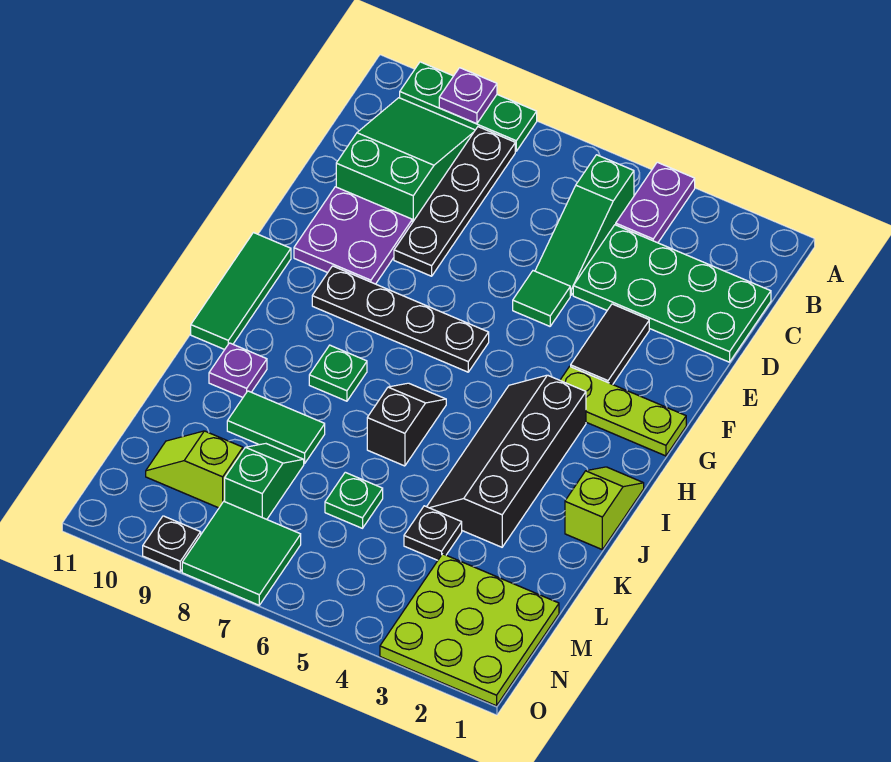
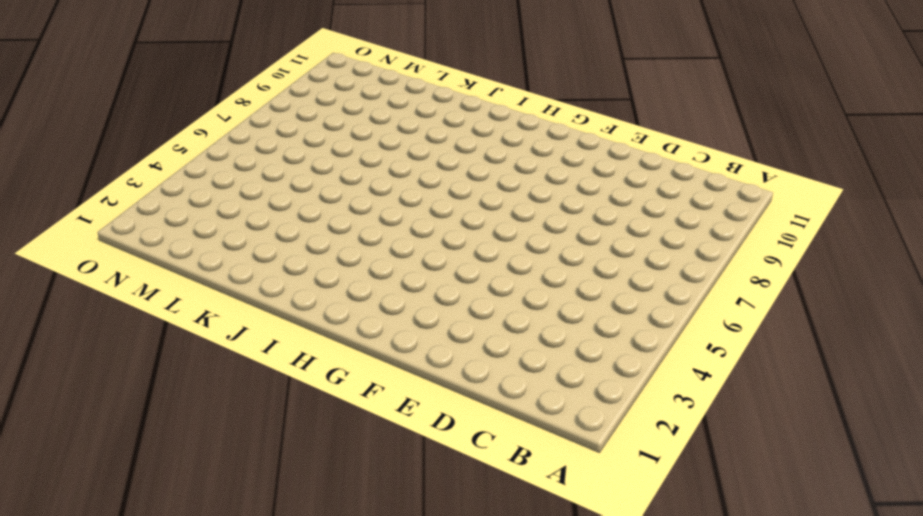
none -> purple 1x2 plate [616,162,695,243]
none -> green 1x3 plate [400,62,537,151]
none -> green 1x3 slope [535,155,634,295]

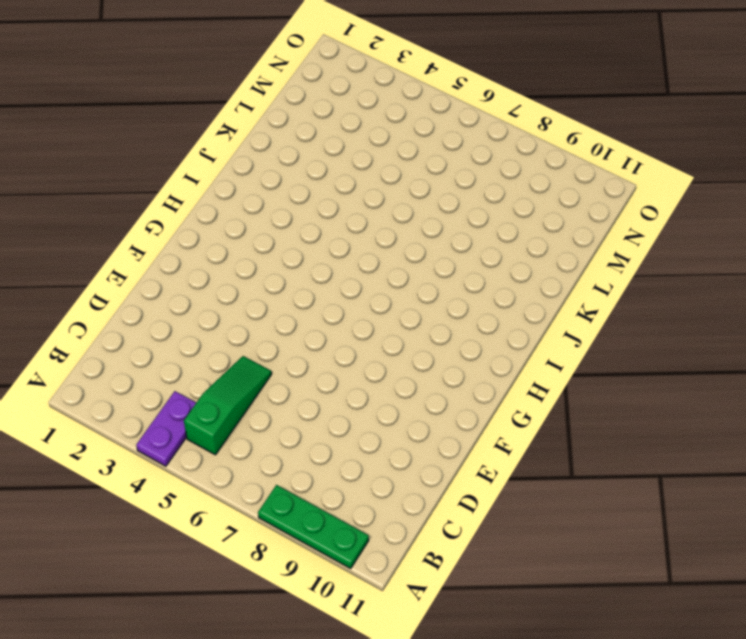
none -> black 1x4 plate [394,127,515,276]
none -> green 2x3 slope [336,98,475,223]
none -> green 2x4 plate [573,225,771,362]

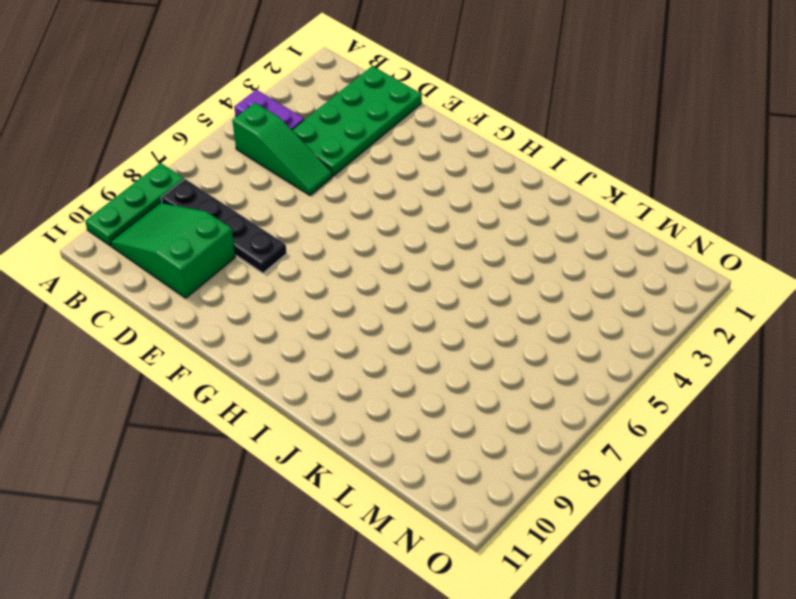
none -> black 1x2 tile [571,304,649,385]
none -> green 1x1 tile [513,271,570,326]
none -> purple 2x2 plate [294,187,412,284]

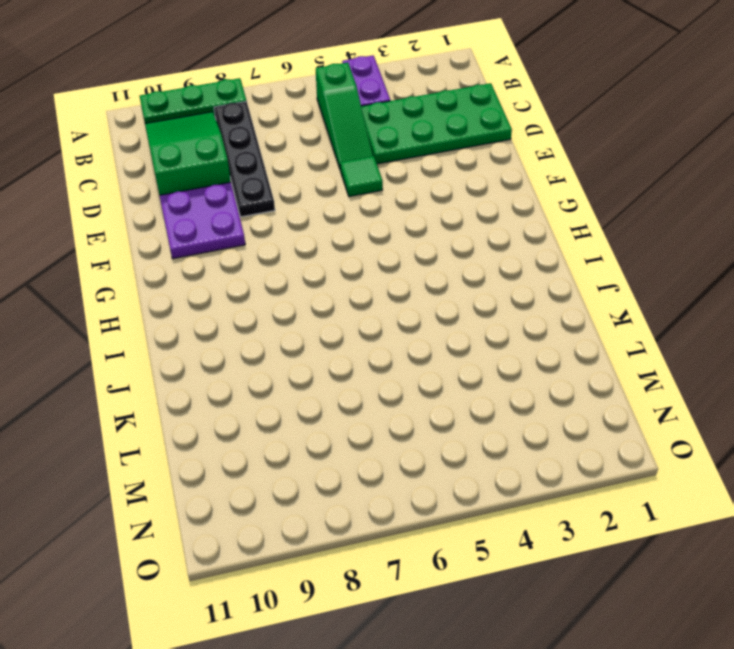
none -> black 1x2 tile [571,304,649,385]
none -> lime 1x3 plate [560,366,686,456]
none -> black 1x4 plate [312,266,489,372]

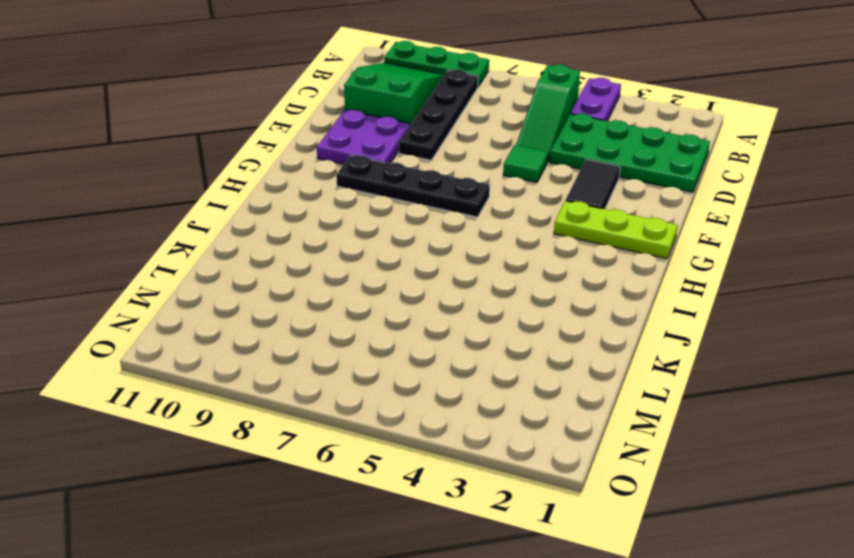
none -> green 1x3 tile [191,233,291,350]
none -> black 2x4 slope [427,375,586,547]
none -> lime 1x2 slope [565,467,644,549]

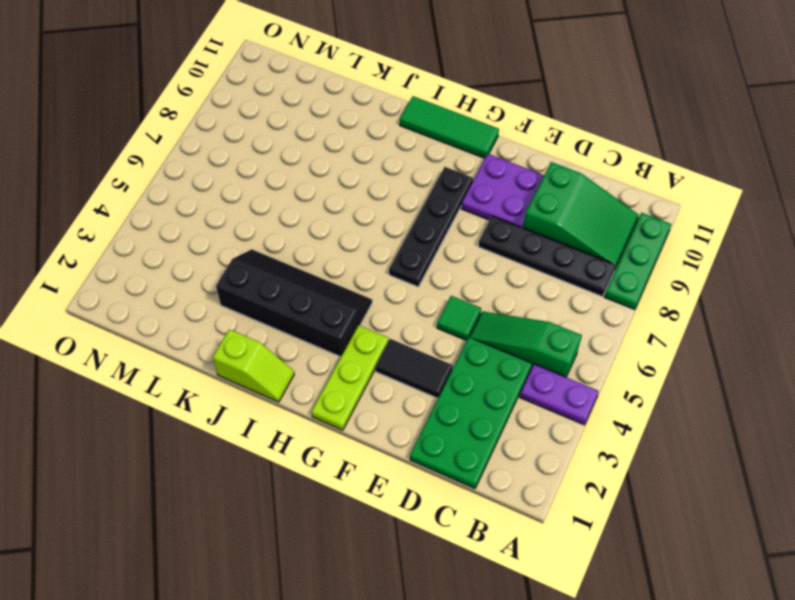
none -> black 1x2 slope [367,383,446,466]
none -> green 1x1 plate [309,345,367,401]
none -> purple 1x1 plate [209,343,267,397]

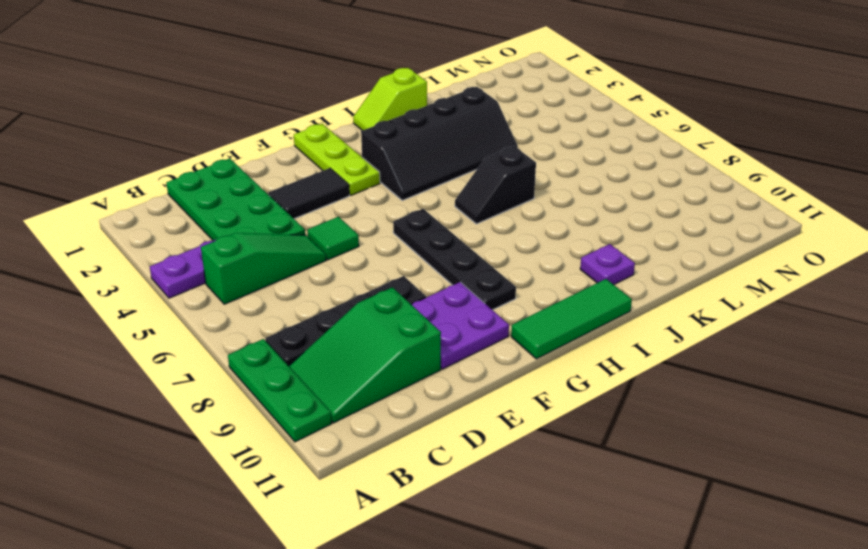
none -> green 1x1 plate [309,345,367,401]
none -> green 1x2 tile [227,391,325,464]
none -> black 1x1 plate [404,506,462,560]

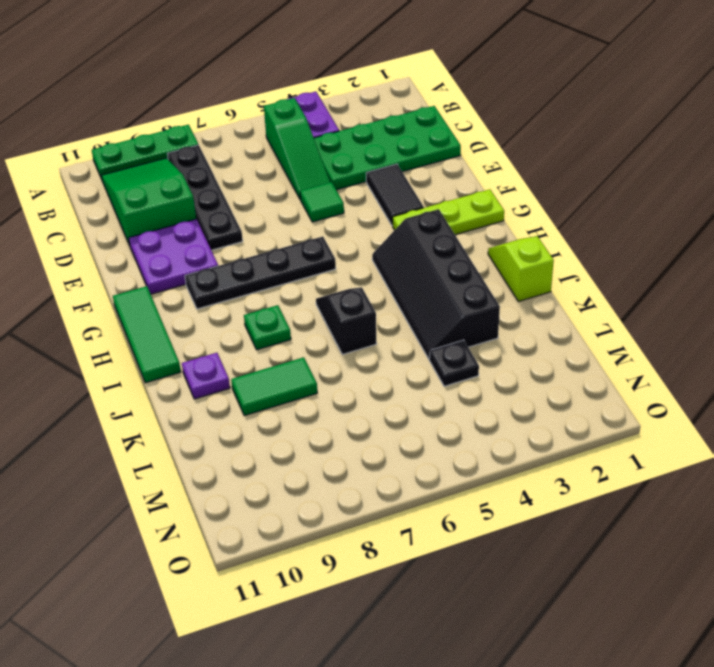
none -> green 1x1 plate [325,472,383,528]
none -> green 1x2 slope [225,444,304,519]
none -> lime 3x3 plate [380,554,559,706]

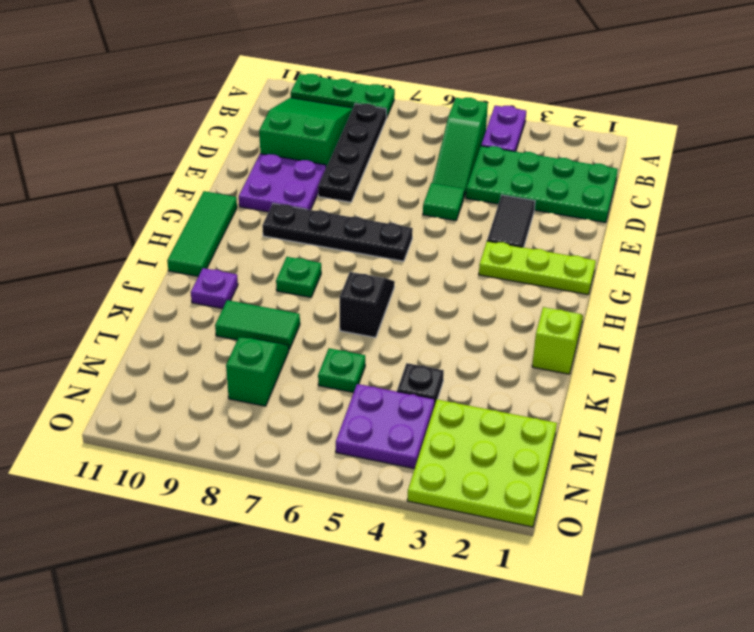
purple 2x2 plate [336,384,435,469] -> none
none -> black 2x4 slope [427,375,586,547]
none -> lime 1x2 slope [146,431,243,508]
none -> green 2x2 tile [182,501,301,605]

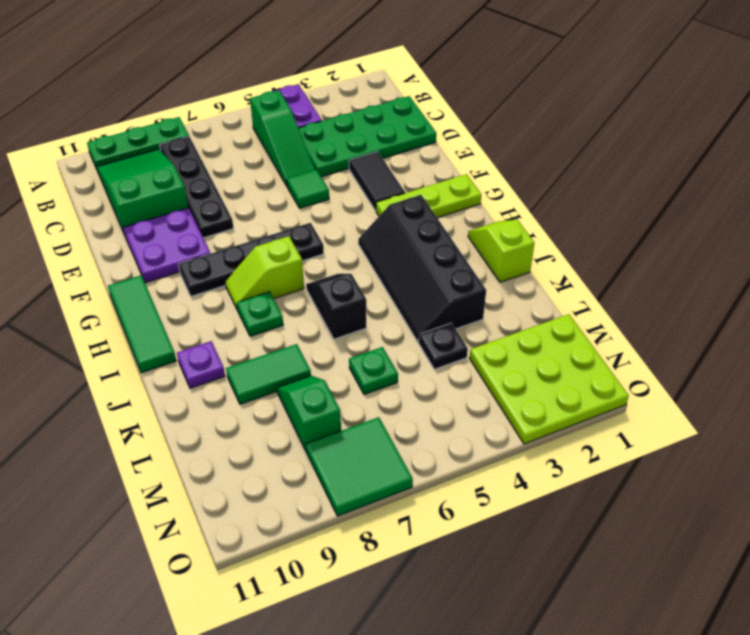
lime 1x2 slope [225,236,304,310] -> lime 1x2 slope moved to [146,431,243,508]
none -> black 1x1 plate [143,516,201,572]
none -> purple 1x1 plate [439,68,497,124]

